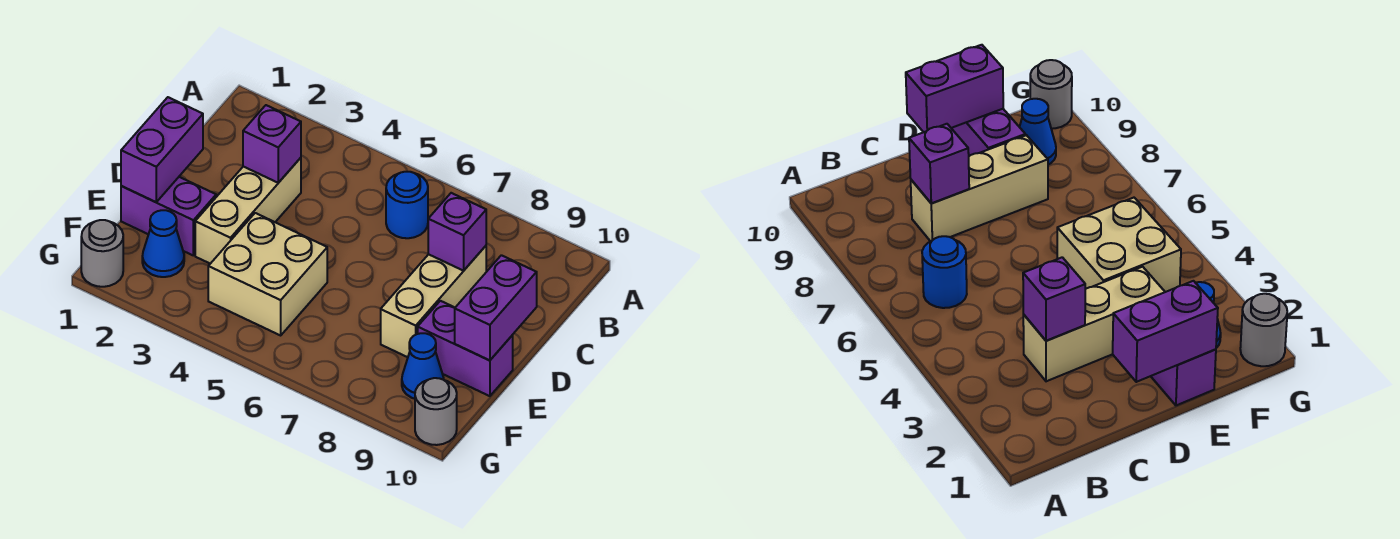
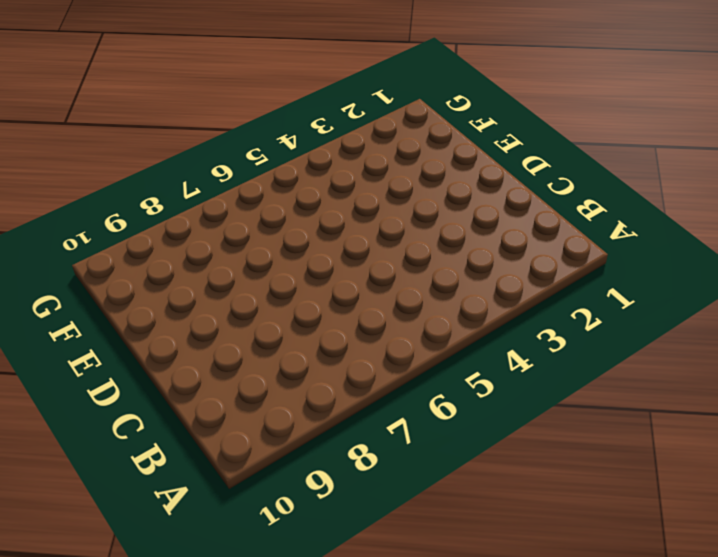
none -> blue 1x1 round brick [386,172,428,238]
none -> tan 1x3 brick [195,158,301,264]
none -> tan 1x3 brick [381,246,486,357]

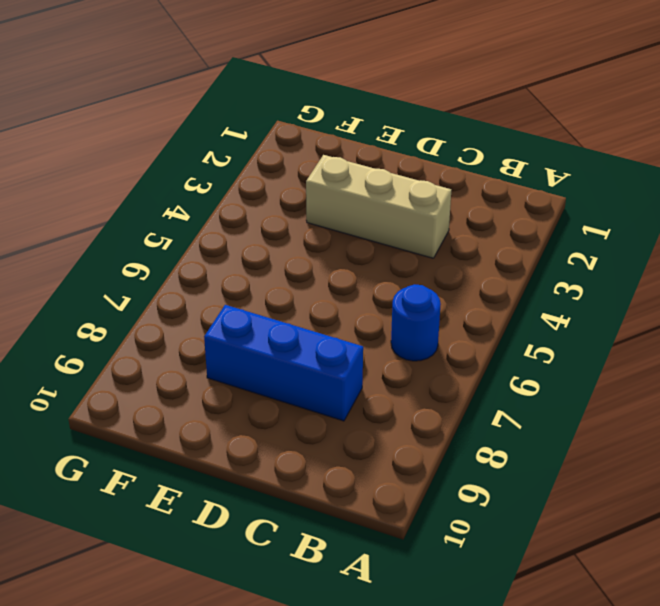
blue 1x3 brick [204,305,363,421] -> tan 1x3 brick [381,246,486,357]
none -> purple 1x2 brick [121,177,216,255]
none -> tan 2x2 brick [208,213,327,335]
none -> purple 1x2 brick [418,301,513,396]

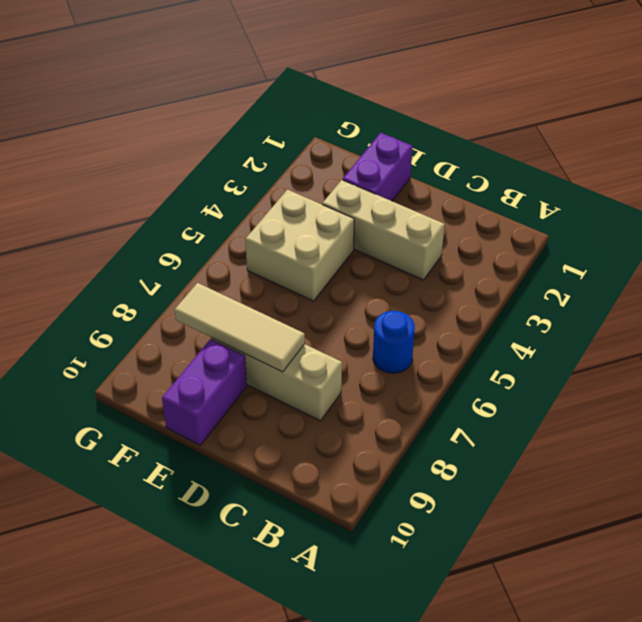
tan 1x3 tile [175,283,305,372] -> none
none -> blue 1x1 cone [142,210,184,277]
none -> blue 1x1 cone [402,333,444,399]
none -> grey 1x1 round brick [81,220,123,287]

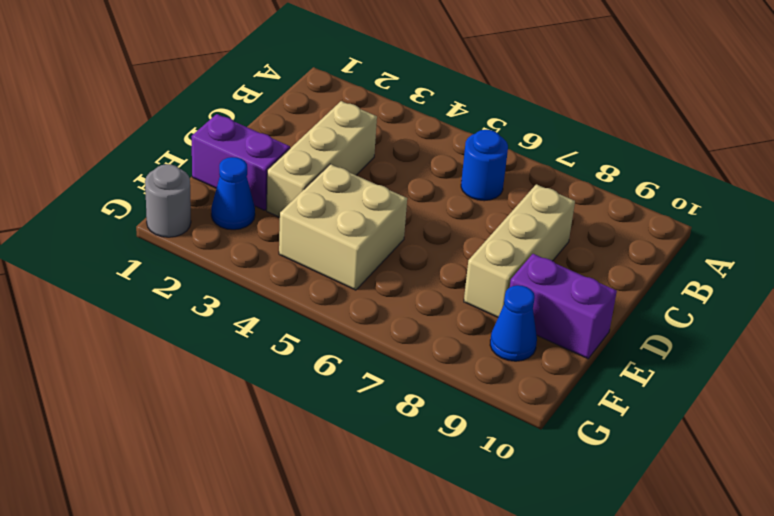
none -> grey 1x1 round brick [415,378,457,445]
none -> purple 1x1 brick [243,105,301,183]
none -> purple 1x1 brick [428,193,486,271]

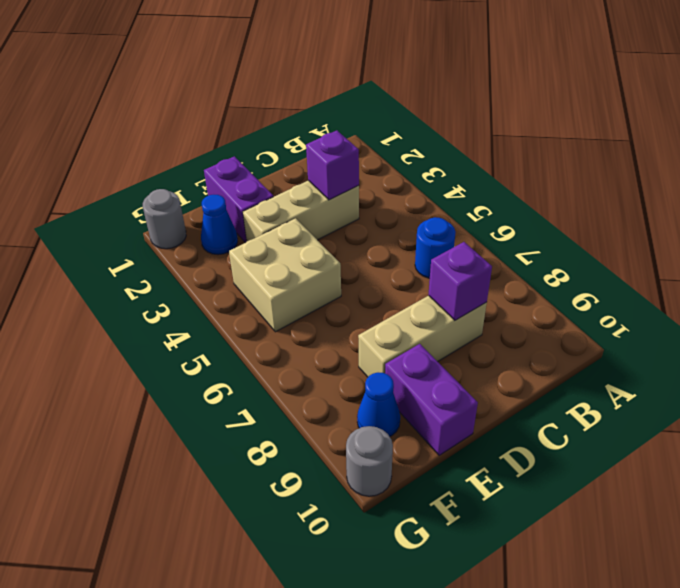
none -> purple 1x2 brick [121,97,203,202]
none -> purple 1x2 brick [455,255,537,360]

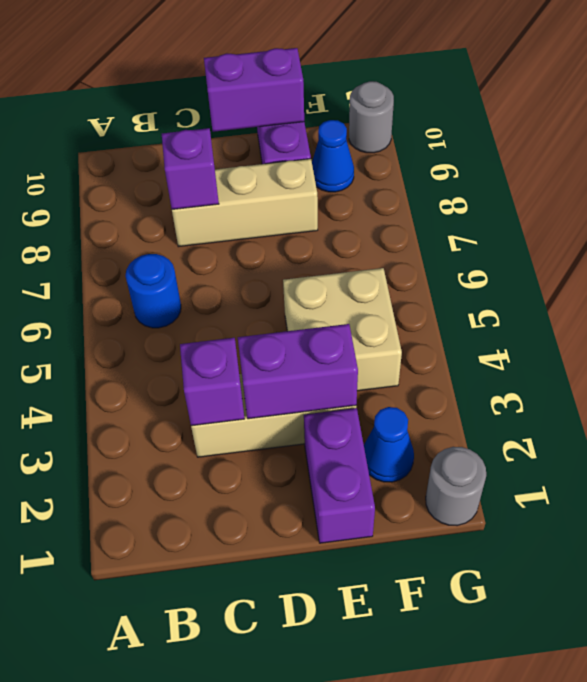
purple 1x2 brick [238,324,358,419] -> purple 1x2 brick moved to [121,97,203,202]

